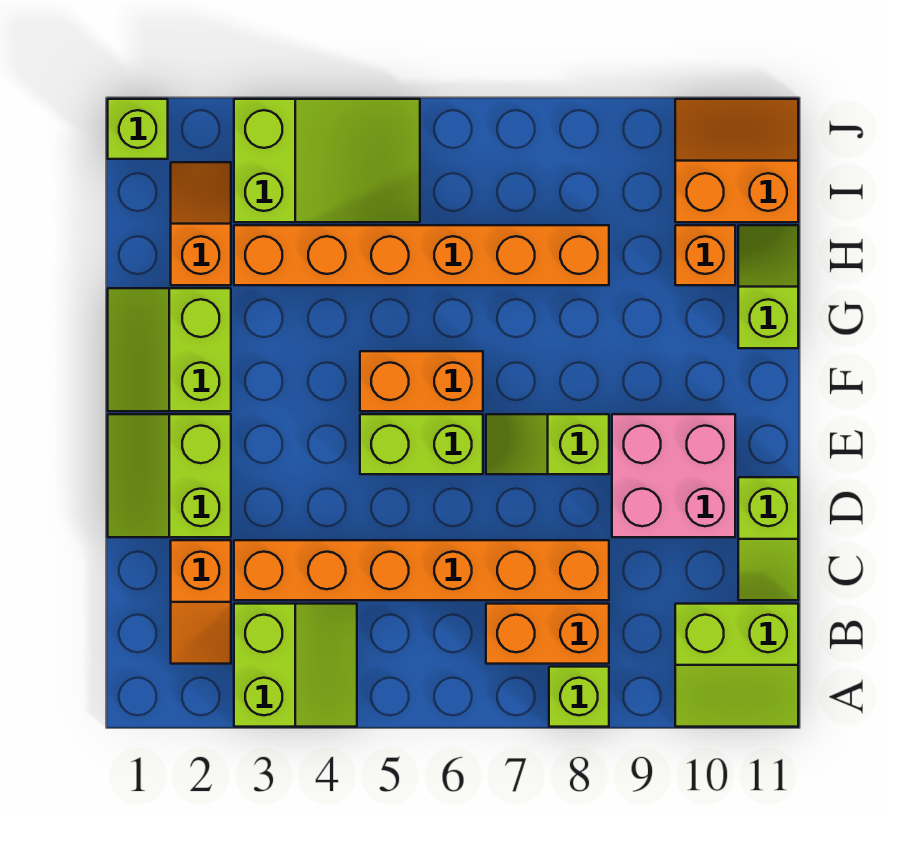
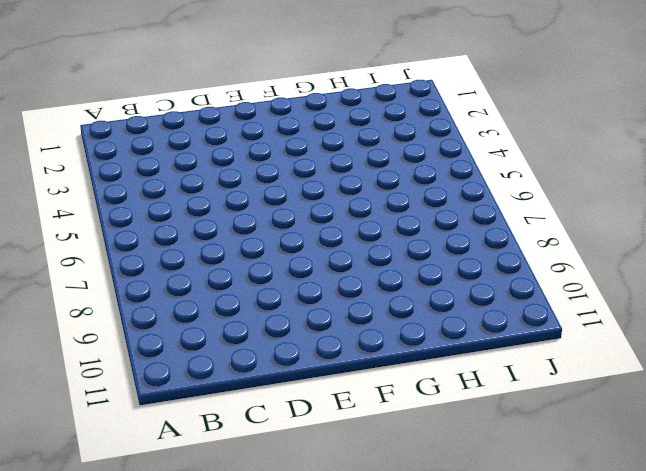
none -> lime 2x2 slope [234,604,357,727]
none -> lime 1x1 brick [549,667,609,727]
none -> lime 2x2 slope [675,604,798,727]

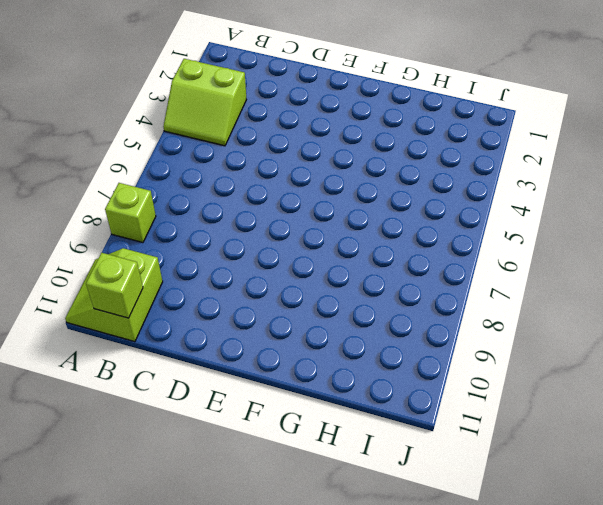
lime 1x1 brick [86,253,143,318] -> lime 1x1 brick moved to [108,99,168,159]
none -> orange 1x2 slope [171,540,231,664]
none -> orange 1x2 brick [486,604,609,664]
none -> orange 1x6 brick [234,540,609,600]

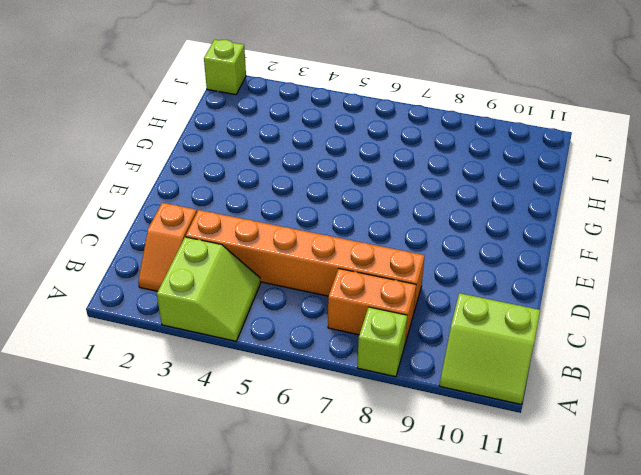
none -> lime 1x2 slope [738,477,798,600]
none -> lime 2x2 slope [108,414,231,537]
none -> pink 2x2 brick [612,414,735,537]

